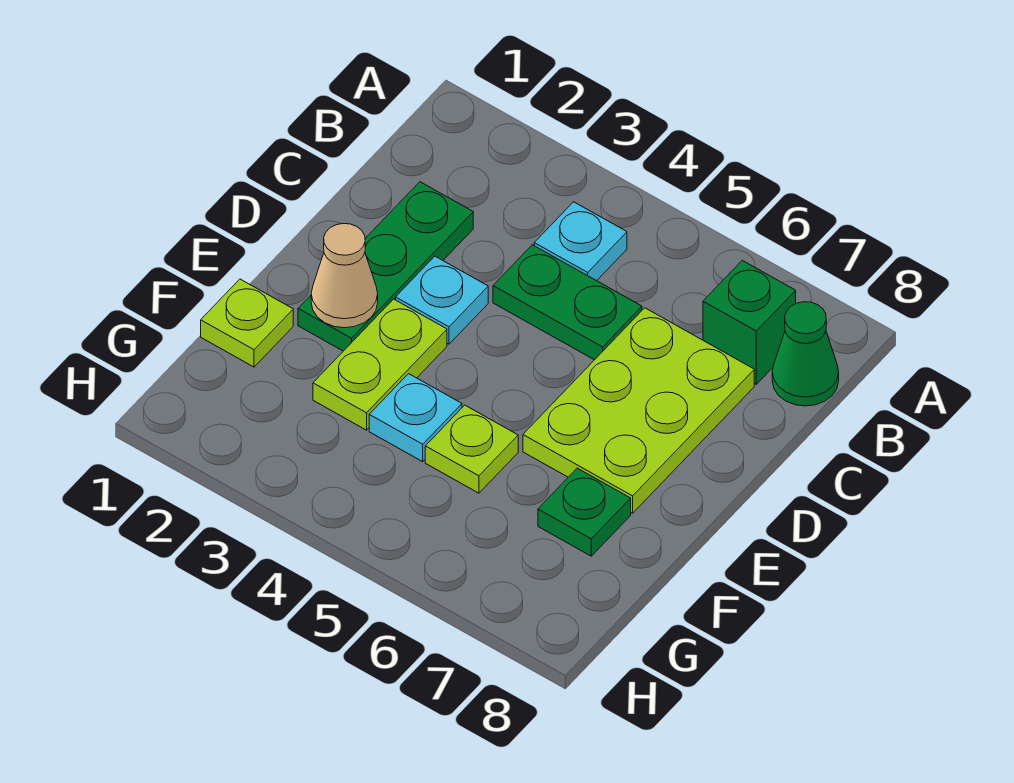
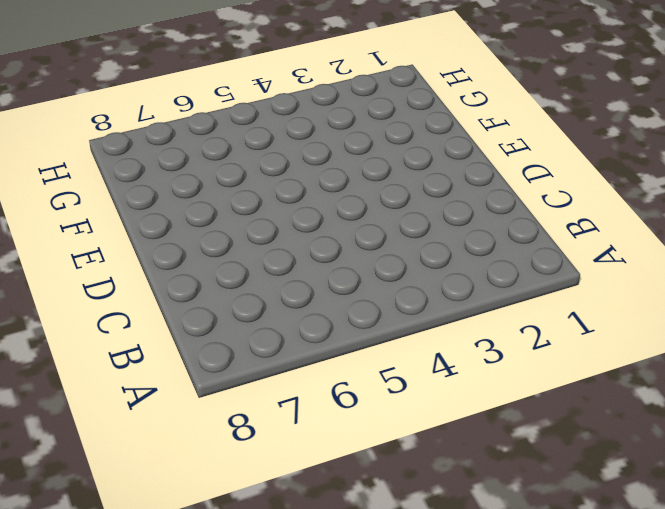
none -> cyan 1x1 plate [534,202,627,281]
none -> green 1x1 brick [703,260,796,384]
none -> green 1x1 cone [772,302,839,406]

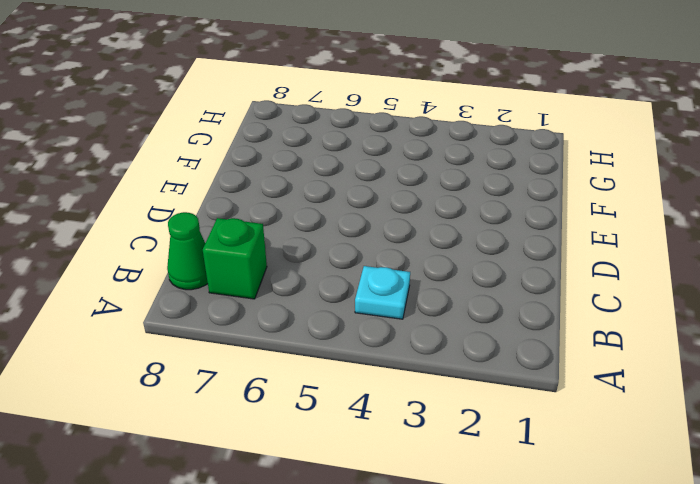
none -> green 1x3 plate [298,182,473,351]
none -> green 1x2 plate [493,245,642,360]
none -> lime 2x3 plate [523,308,754,513]

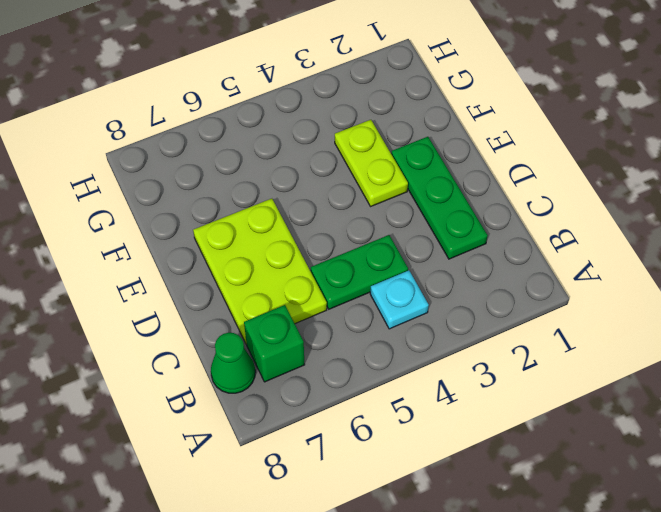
none -> cyan 1x1 plate [396,256,488,344]
none -> lime 1x1 plate [201,279,293,367]
none -> cyan 1x1 plate [369,374,462,462]

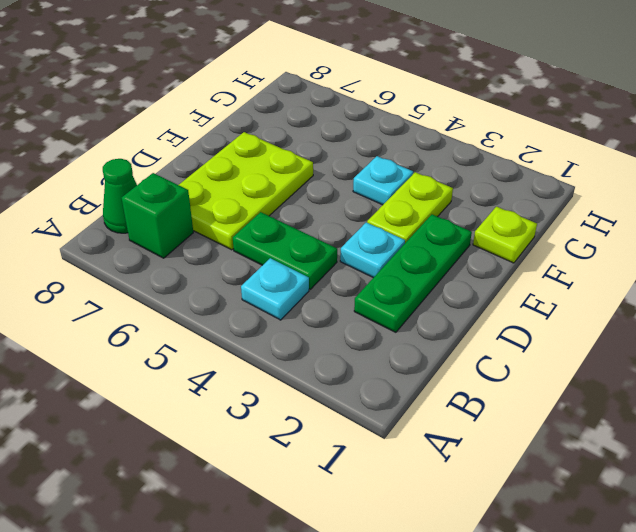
none -> lime 1x1 plate [425,405,518,493]
none -> green 1x1 plate [538,468,631,556]
none -> tan 1x1 cone [311,224,378,328]

